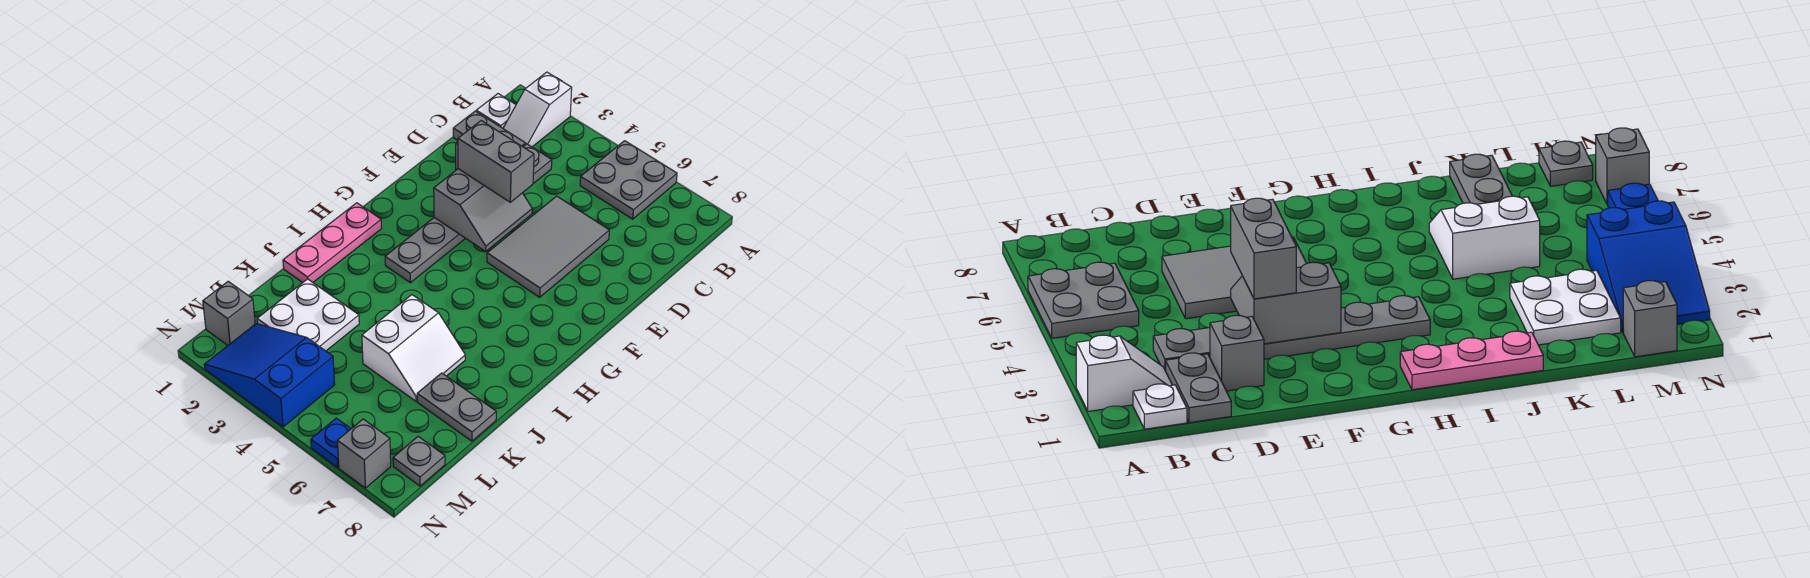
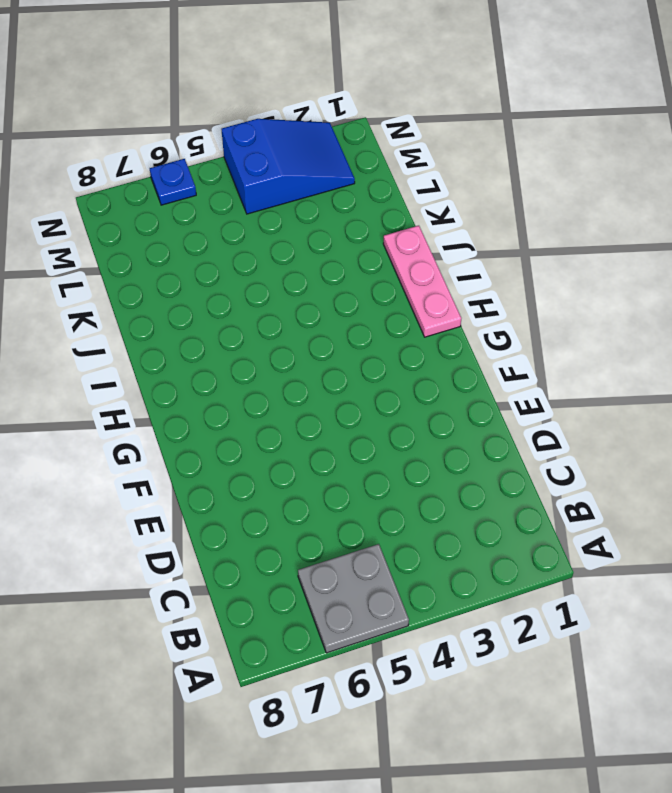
none -> white 1x2 slope [503,72,572,147]
none -> white 1x1 plate [476,94,516,128]
none -> grey 1x2 plate [453,111,526,147]

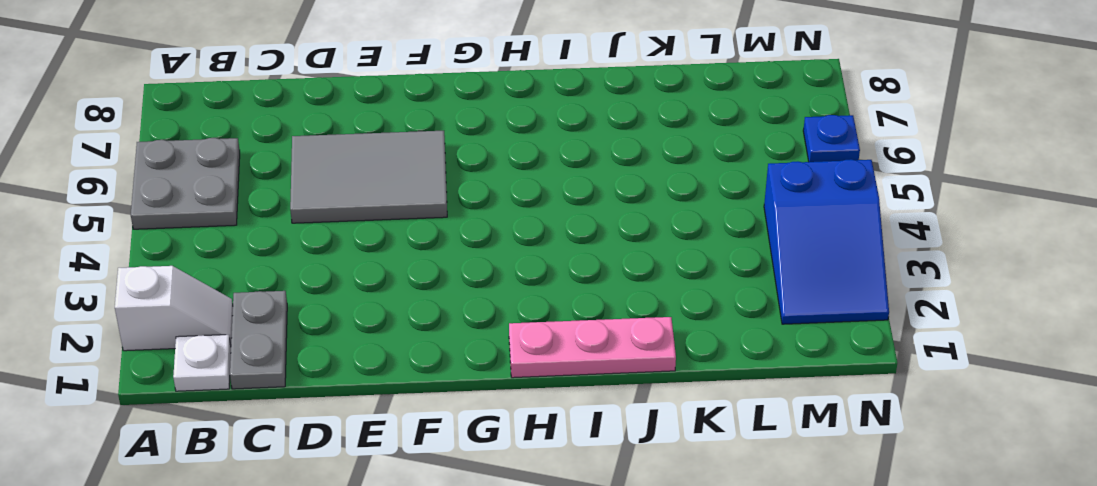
none -> grey 1x6 plate [385,144,552,283]
none -> grey 1x1 brick [1210,315,1264,391]
none -> white 2x2 slope [362,295,465,401]

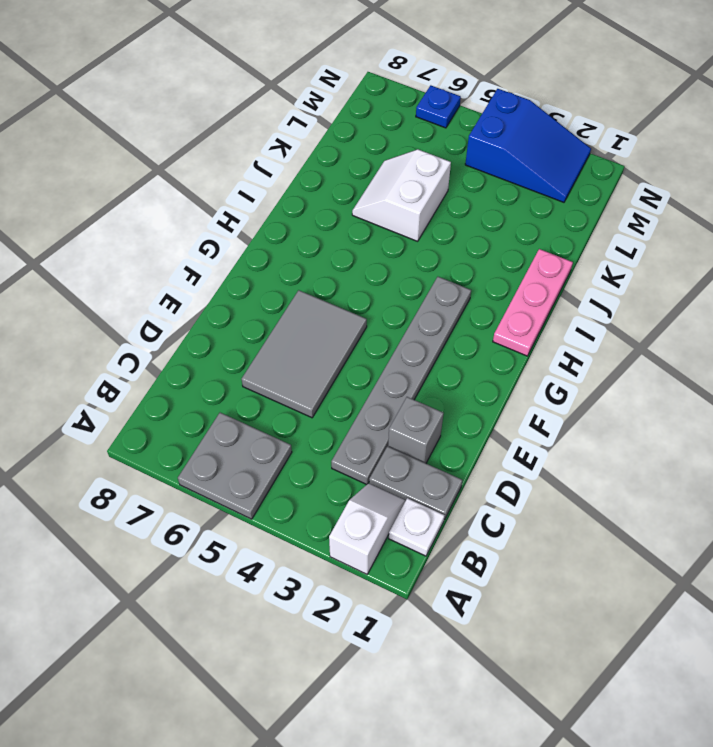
none -> white 2x2 plate [257,279,359,351]
none -> grey 1x2 plate [417,373,496,441]
none -> grey 1x1 brick [203,281,255,345]

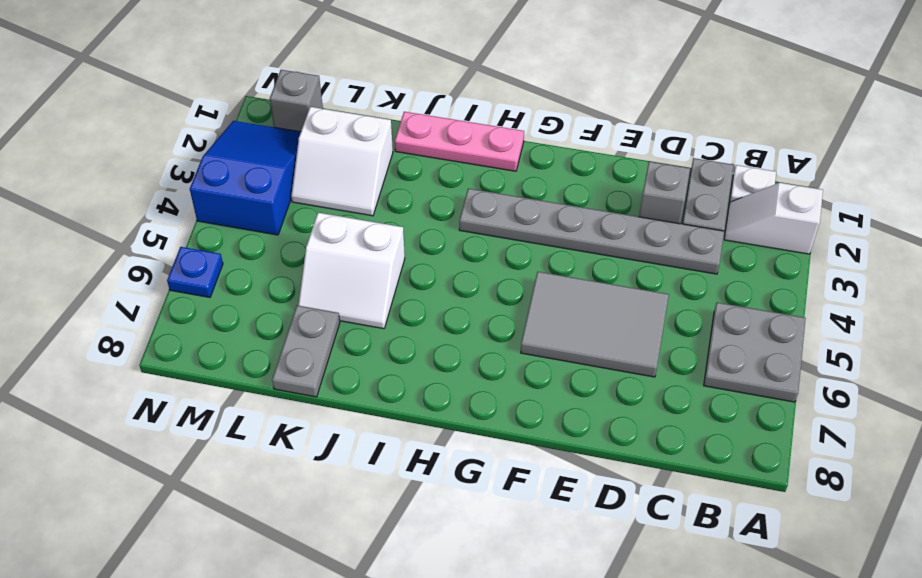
white 2x2 slope [291,107,393,216] -> white 2x2 plate [257,279,359,351]
none -> grey 1x1 plate [393,437,445,486]
none -> grey 1x1 brick [338,419,391,488]
none -> grey 2x2 slope [434,169,532,251]

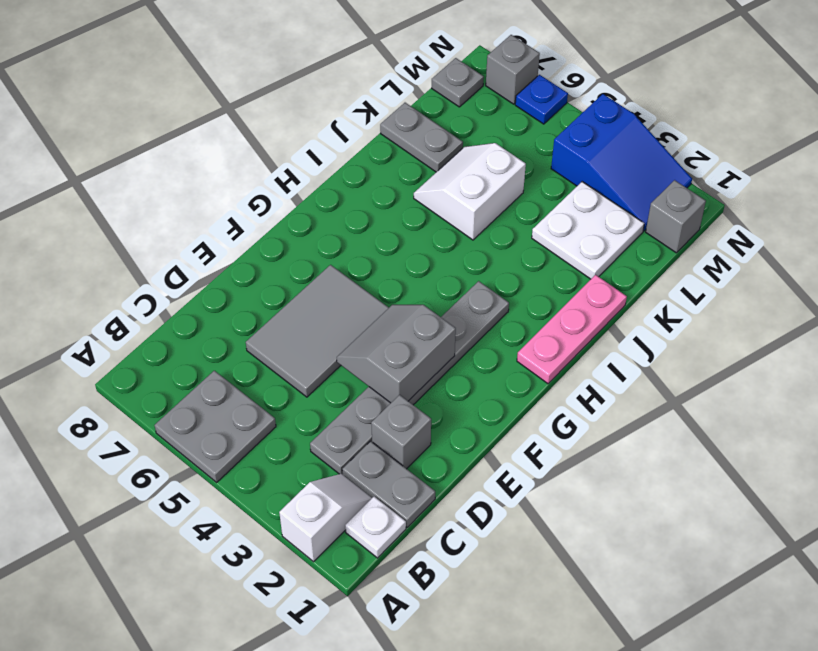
none -> grey 1x2 brick [458,121,534,202]

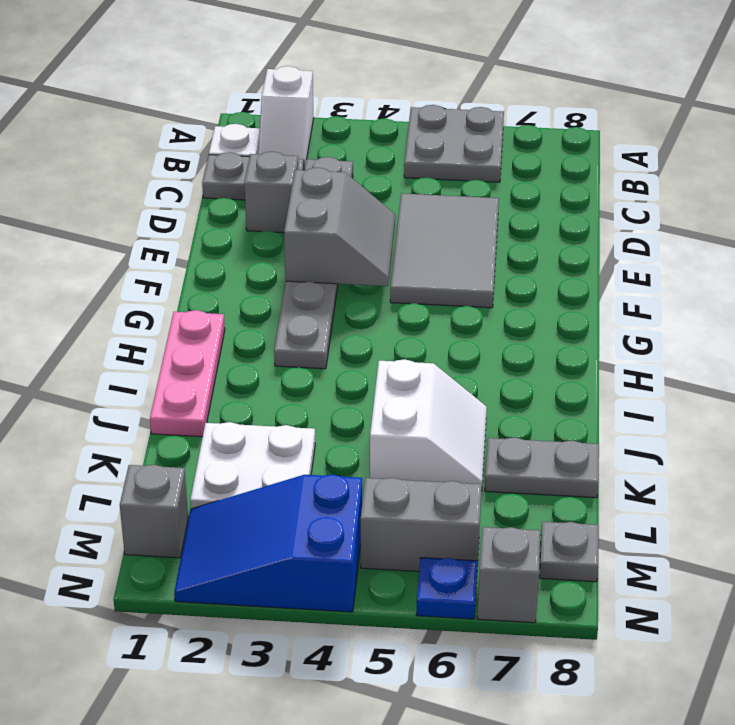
grey 1x2 brick [361,478,482,572] -> grey 1x2 brick moved to [458,121,534,202]

